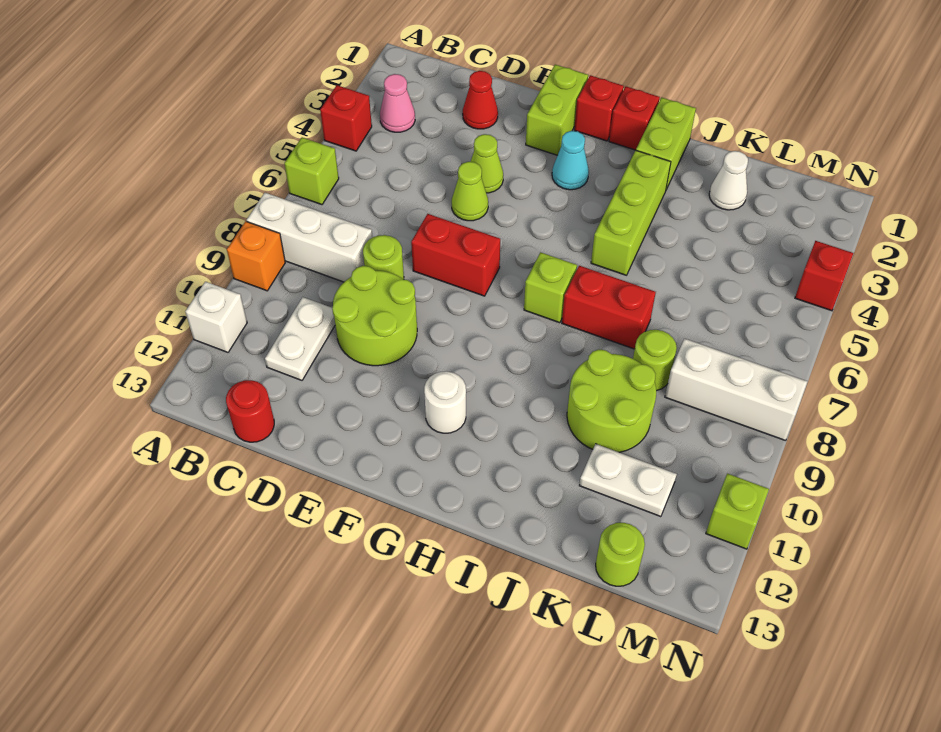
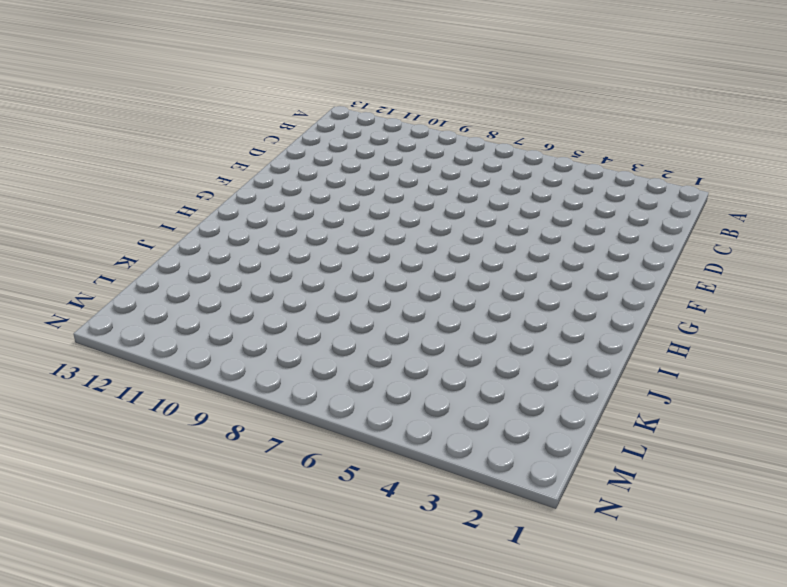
none -> red 1x1 brick [320,85,372,151]
none -> lime 1x1 brick [284,137,339,205]
none -> white 1x3 brick [247,193,372,282]
none -> orange 1x1 brick [227,221,285,291]

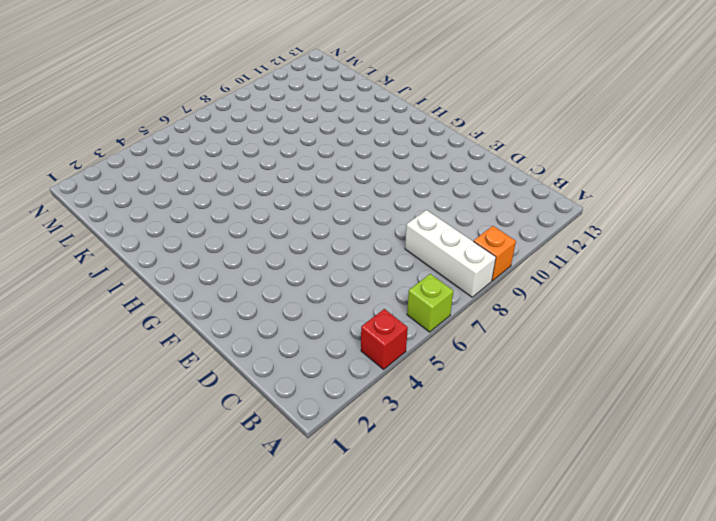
none -> white 1x1 brick [185,282,247,352]
none -> pink 1x1 cone [380,74,415,132]
none -> white 1x2 plate [265,297,335,380]
none -> red 1x1 round brick [226,380,274,442]

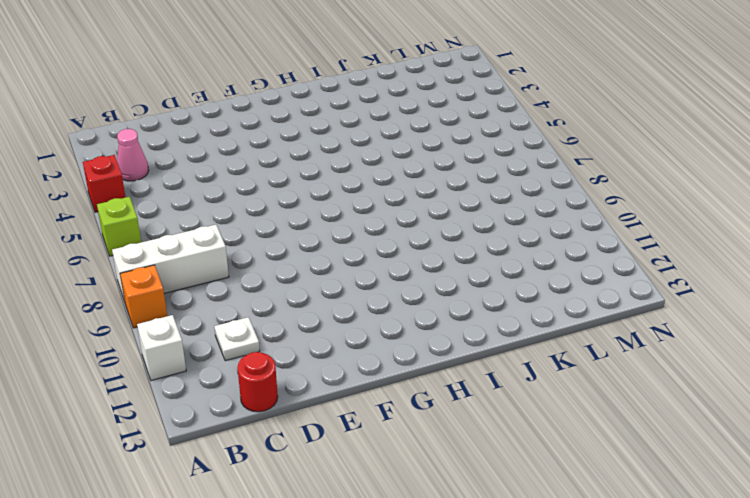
white 1x1 plate [214,317,260,361] -> white 1x2 plate [265,297,335,380]
none -> red 1x1 cone [463,71,498,129]
none -> lime 1x1 round brick [363,235,404,280]
none -> lime 2x2 round brick [332,266,417,366]
none -> lime 1x1 cone [471,134,503,193]

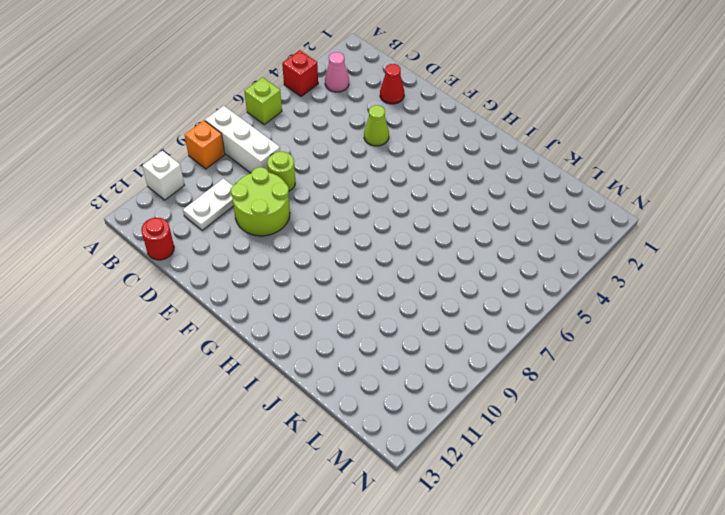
none -> lime 1x1 cone [452,162,488,221]
none -> red 1x2 brick [411,214,500,296]
none -> lime 1x2 brick [526,65,588,155]
none -> red 1x1 brick [574,75,624,141]

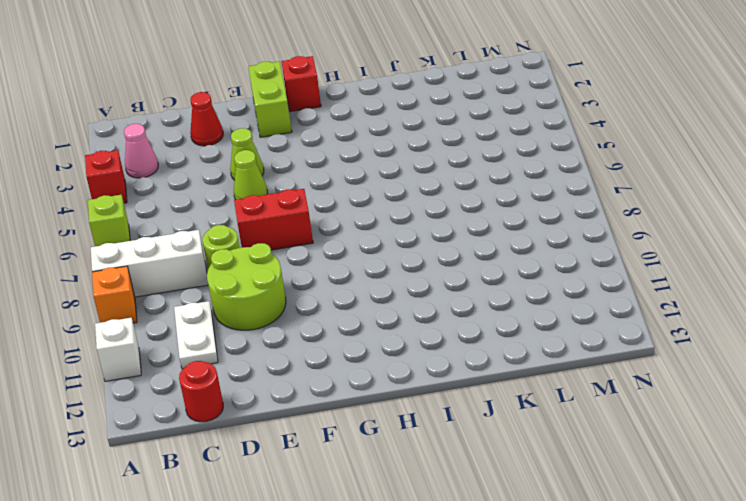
none -> cyan 1x1 cone [552,131,589,190]
none -> white 1x1 round brick [424,371,466,433]
none -> red 1x1 brick [609,87,660,150]
none -> lime 1x1 brick [524,252,577,323]

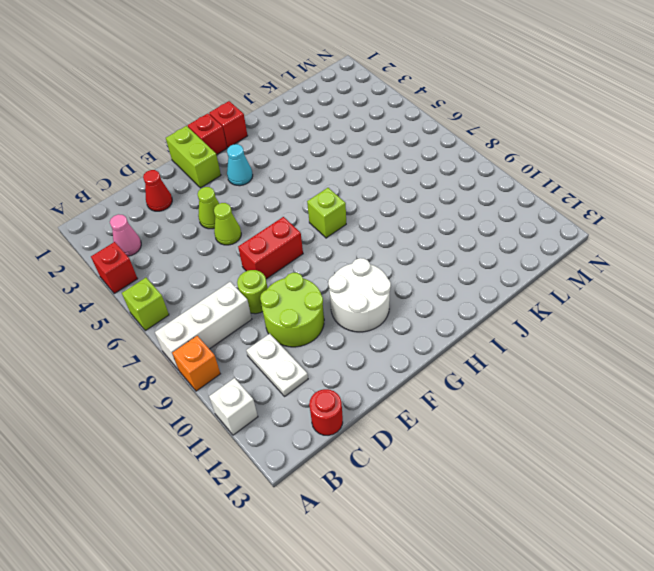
white 2x2 round brick [328,258,391,332] -> white 1x1 round brick [424,371,466,433]
none -> lime 1x2 brick [636,98,696,189]
none -> lime 1x3 brick [591,150,671,275]
none -> red 1x2 brick [562,266,656,349]
none -> lime 2x2 round brick [567,350,656,452]

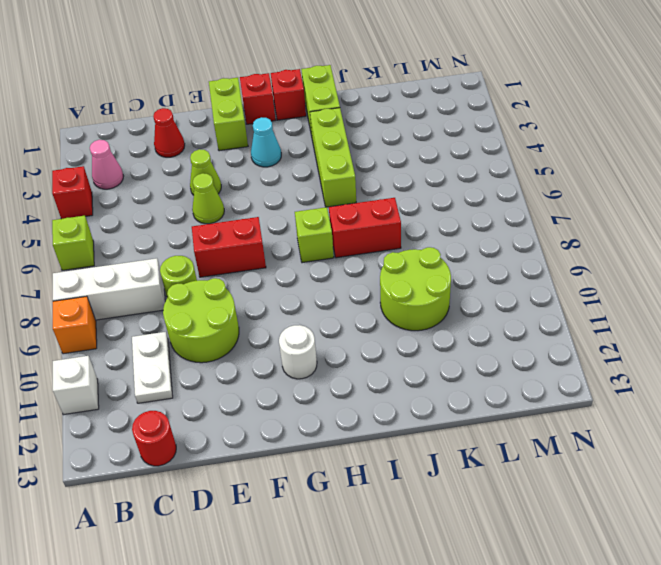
none -> white 1x1 cone [709,151,748,210]
none -> lime 1x1 round brick [633,330,677,391]
none -> white 1x2 plate [579,444,677,517]
none -> white 1x3 brick [665,339,807,441]

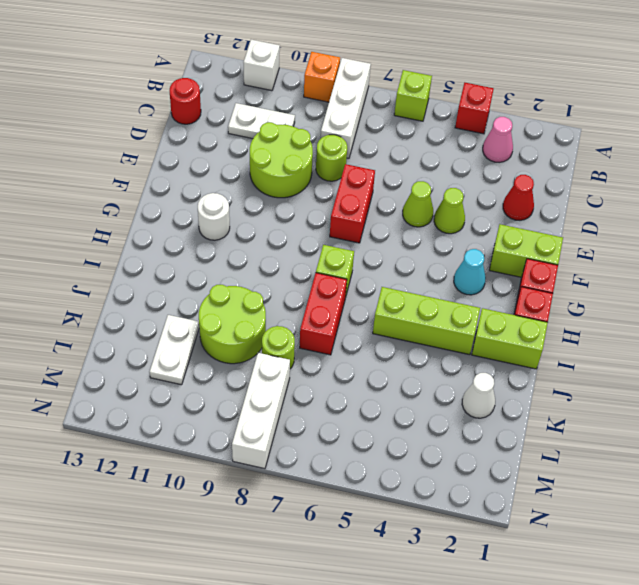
none -> lime 1x1 round brick [596,522,645,586]
none -> red 1x1 brick [795,241,854,311]
none -> lime 1x1 brick [706,474,769,549]

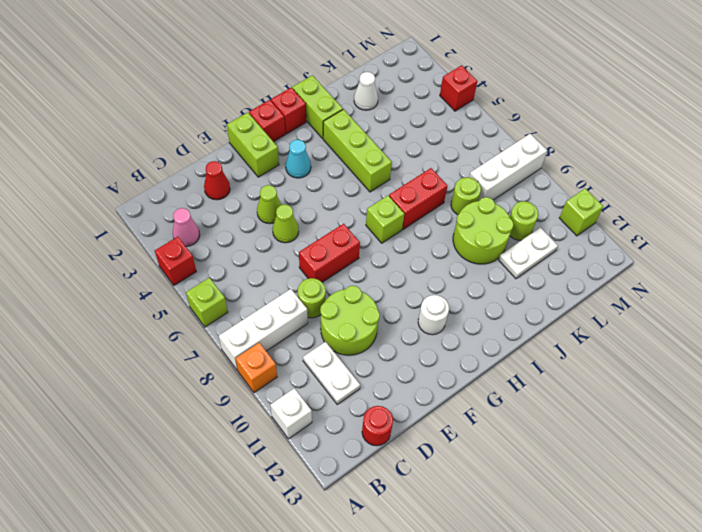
lime 1x1 round brick [510,201,538,240] -> lime 1x1 round brick moved to [596,522,645,586]

